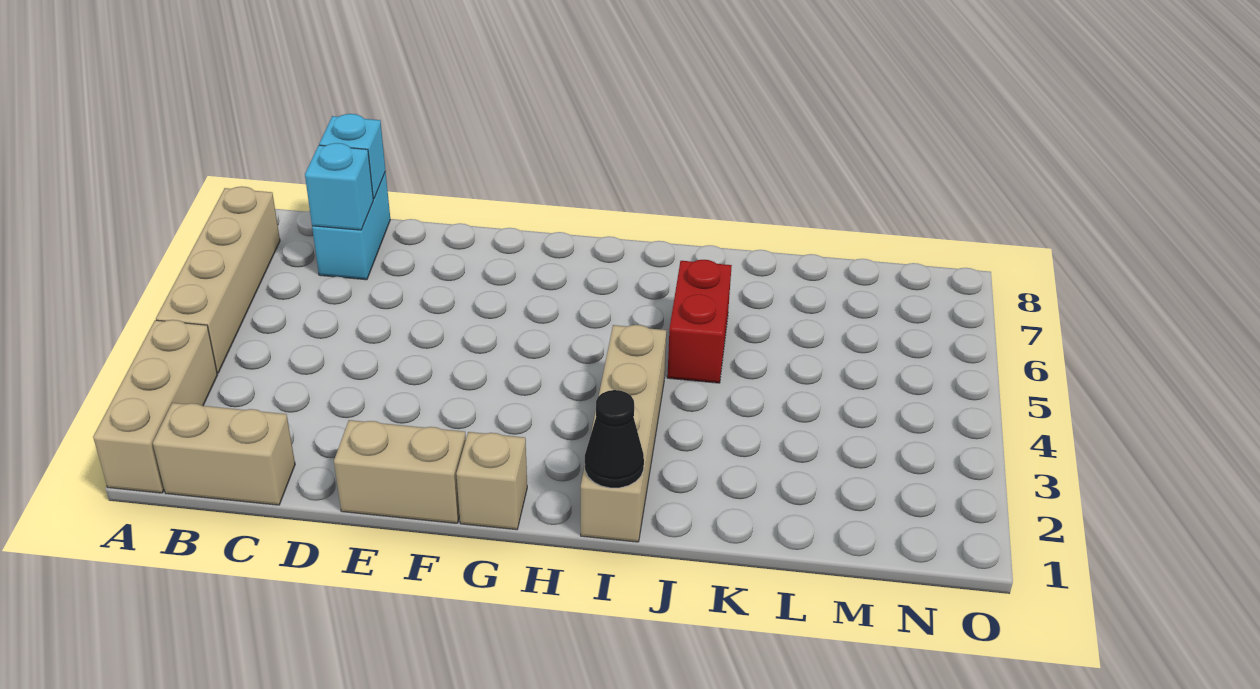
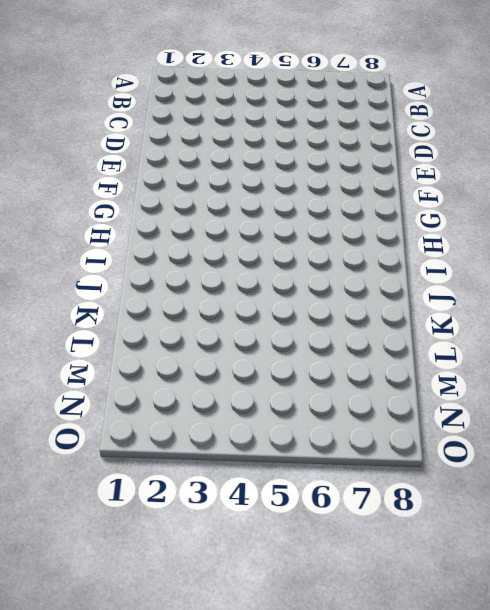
none -> tan 1x3 brick [93,320,217,493]
none -> tan 1x4 brick [156,186,280,373]

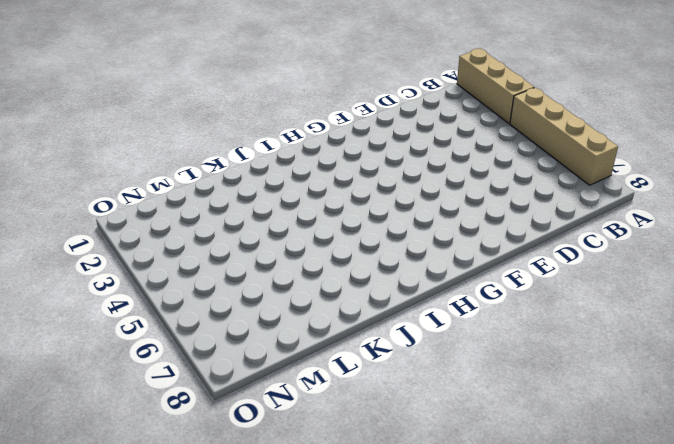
none -> tan 1x2 brick [153,403,295,505]
none -> cyan 1x2 brick [312,172,390,280]

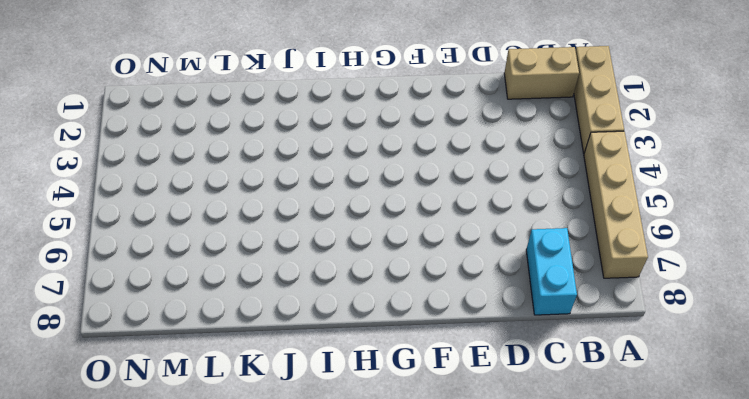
none -> tan 1x2 brick [334,420,466,523]
none -> tan 1x1 brick [456,432,527,530]

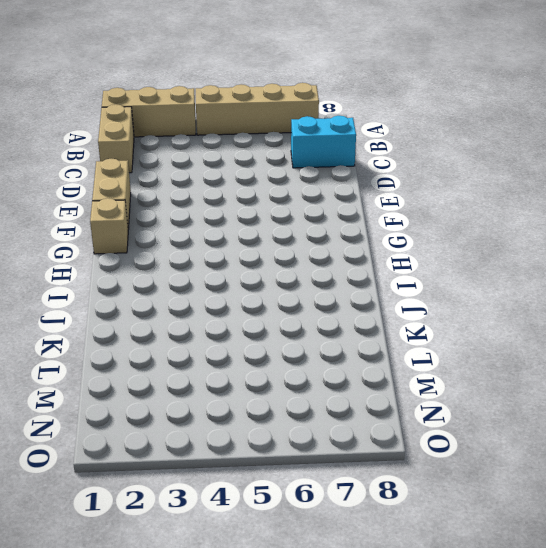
none -> tan 1x4 brick [581,325,666,542]
none -> red 1x2 brick [667,260,732,383]

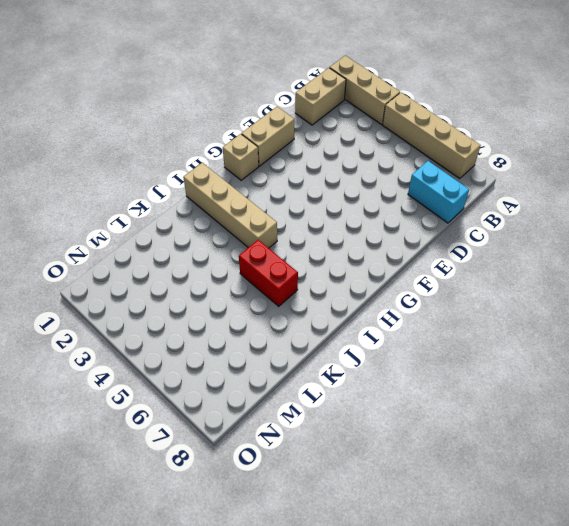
none -> cyan 1x1 brick [305,143,373,230]
none -> cyan 1x1 brick [319,114,386,199]

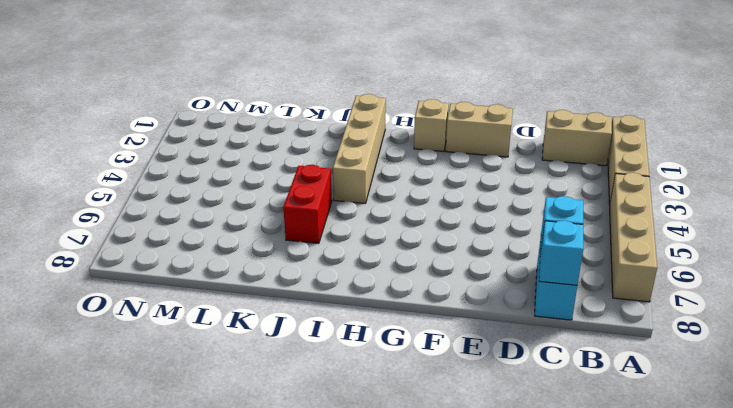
none -> black 1x1 cone [585,390,644,488]

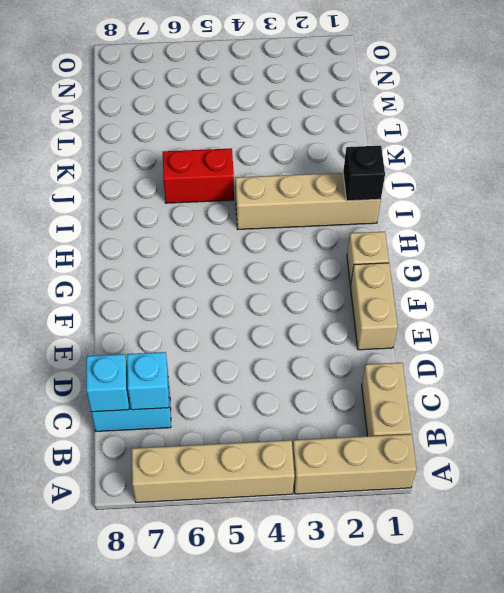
black 1x1 brick [343,146,385,201] -> black 1x1 cone [585,390,644,488]

